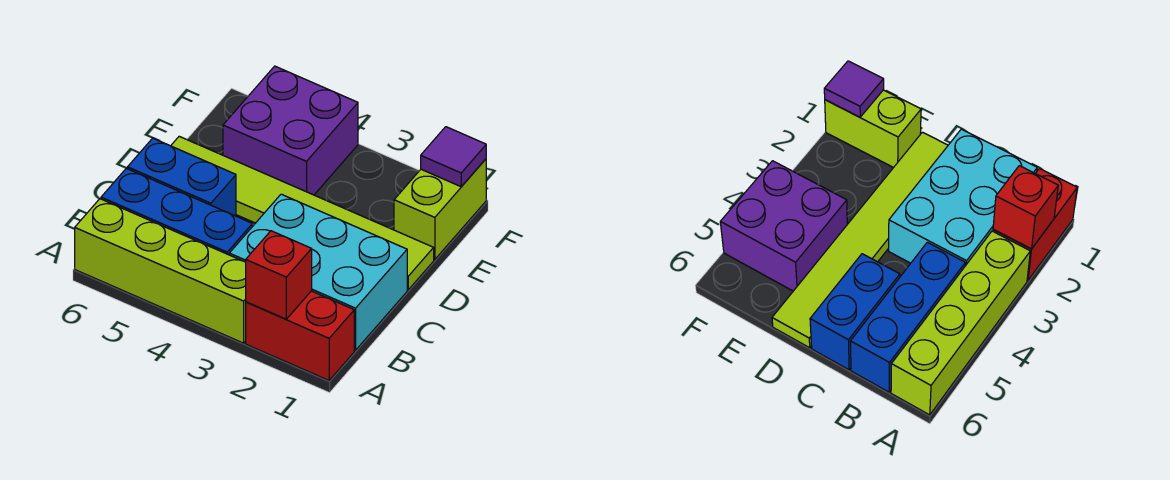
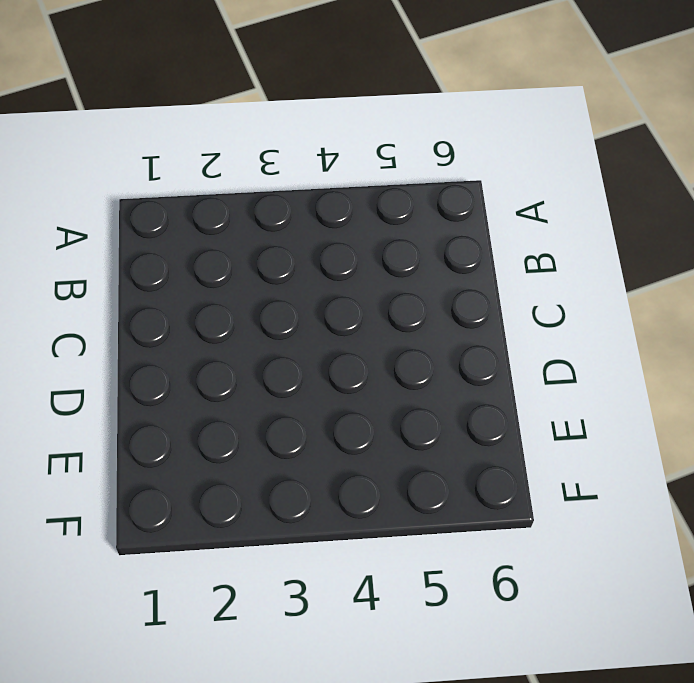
none -> red 1x2 brick [246,291,354,380]
none -> lime 1x4 brick [75,199,246,343]

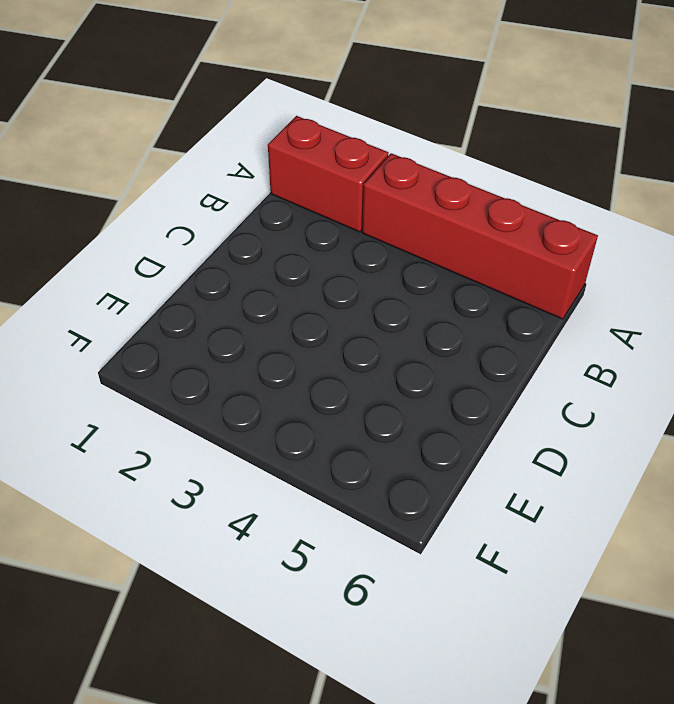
red 1x4 brick [362,153,598,319] -> lime 1x4 brick [75,199,246,343]
none -> cyan 2x3 brick [229,194,407,350]
none -> blue 1x3 brick [101,168,252,255]

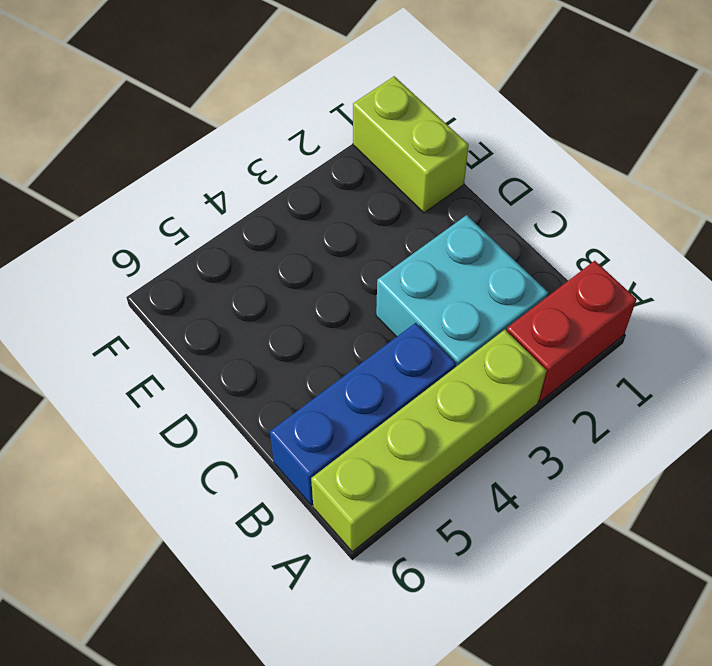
cyan 2x2 brick [376,215,548,367] -> cyan 2x3 brick [229,194,407,350]
none -> blue 1x2 brick [127,138,236,216]
none -> lime 1x6 tile [171,136,434,290]

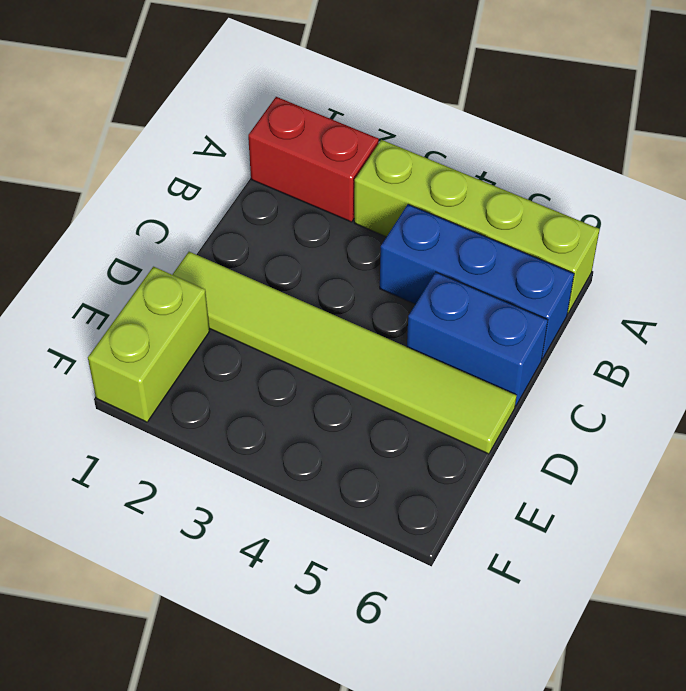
none -> cyan 2x3 brick [229,194,407,350]
none -> purple 2x2 brick [223,66,358,195]

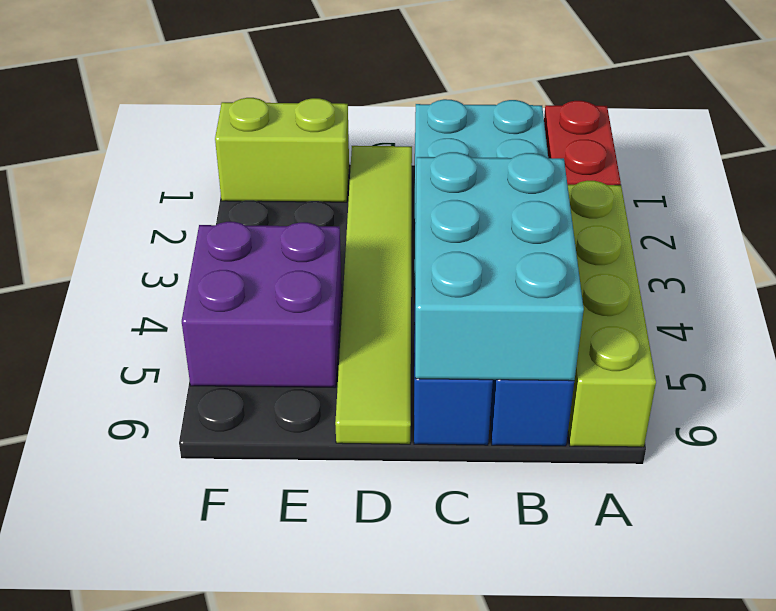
cyan 2x3 brick [415,152,584,381] -> none
none -> red 1x1 brick [246,231,312,319]
none -> purple 1x1 tile [421,127,486,187]

